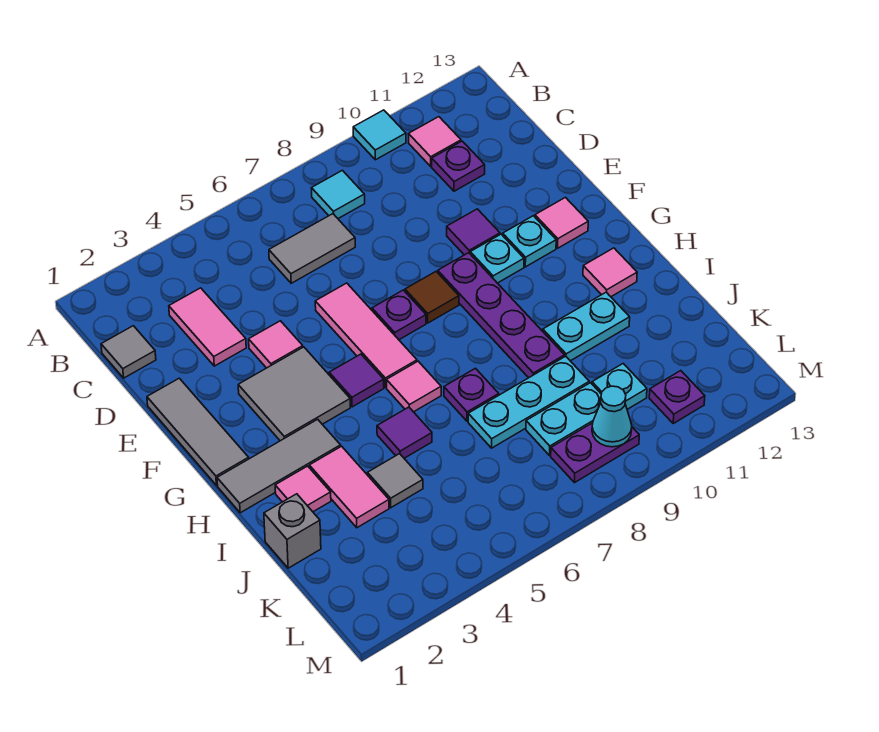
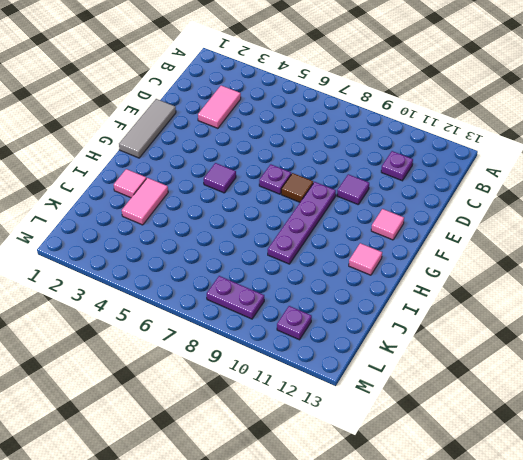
none -> cyan 1x1 tile [353,110,406,160]
none -> cyan 1x1 tile [311,170,365,219]
none -> pink 1x1 tile [409,117,461,166]
none -> grey 1x1 tile [101,326,156,378]

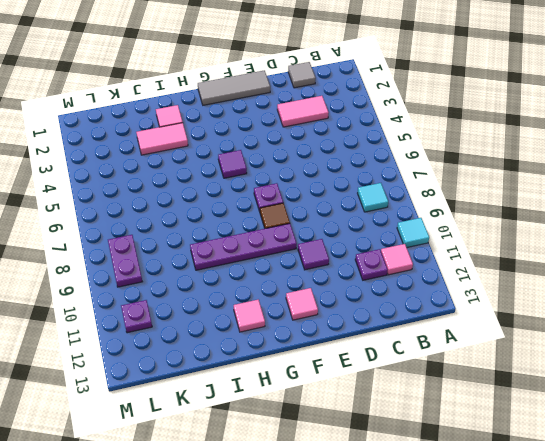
none -> grey 1x2 tile [269,214,355,283]
none -> pink 1x1 tile [249,321,303,368]
none -> pink 1x3 tile [315,283,417,388]
none -> grey 2x2 tile [238,347,350,441]

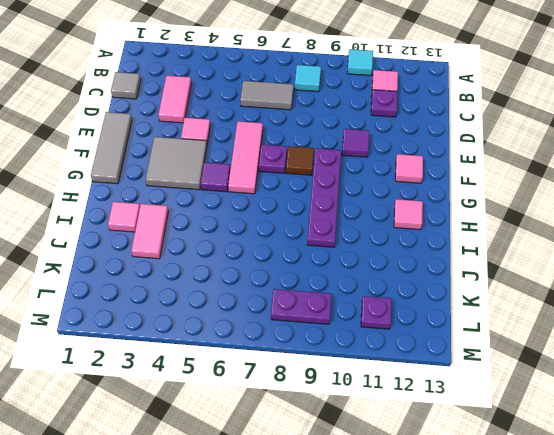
none -> cyan 1x1 plate [470,234,524,283]
none -> cyan 1x1 plate [503,216,556,267]
none -> grey 1x3 tile [217,419,341,513]
none -> pink 1x1 tile [386,361,441,412]

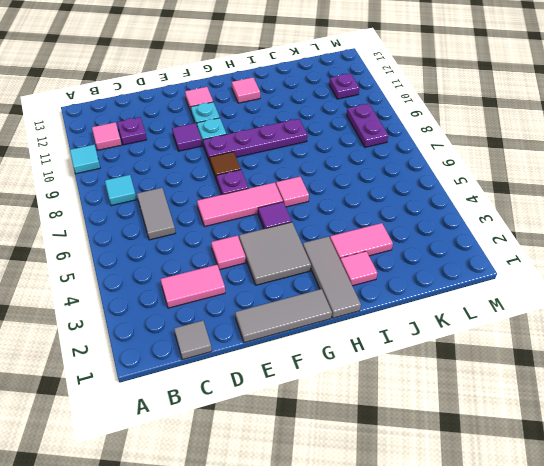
none -> purple 1x1 tile [377,407,432,458]
none -> purple 1x1 plate [444,368,499,421]
none -> cyan 1x2 plate [543,292,630,361]
none -> grey 1x1 brick [264,494,321,568]

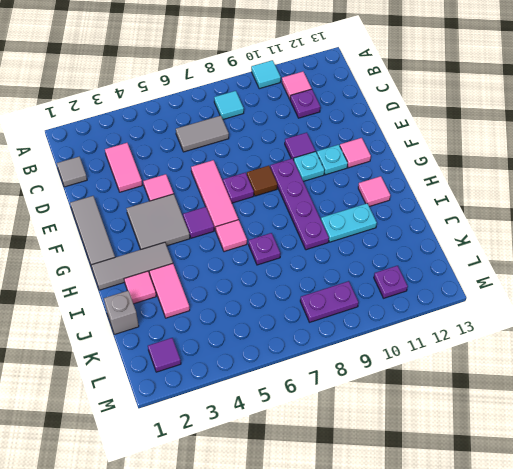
purple 1x1 tile [148,338,181,372] -> purple 1x1 tile moved to [377,407,432,458]
none -> grey 1x1 tile [367,454,423,508]
none -> cyan 1x3 plate [468,356,589,448]
none -> cyan 1x2 plate [526,383,601,455]
none -> cyan 1x1 plate [592,364,647,409]

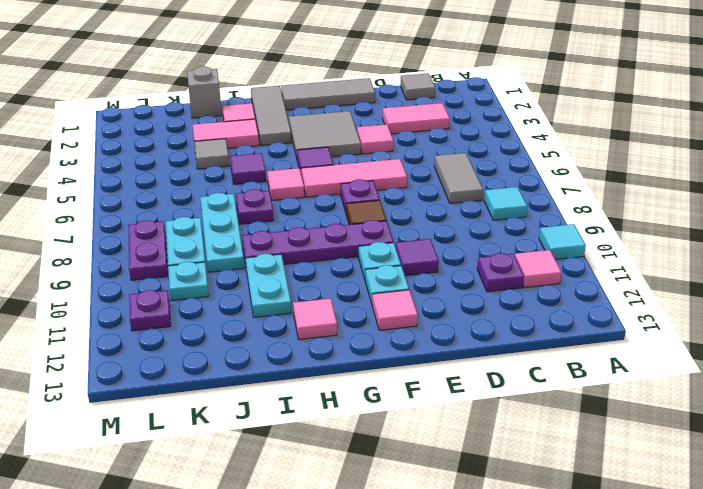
none -> cyan 1x1 cone [592,386,632,447]

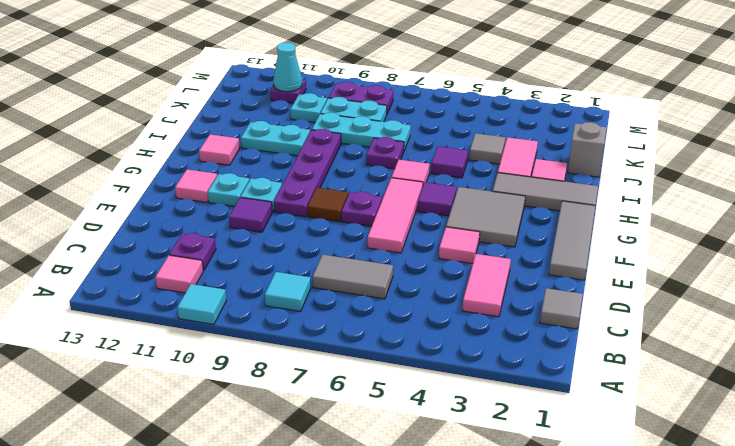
cyan 1x1 cone [273,42,302,92] -> cyan 1x1 cone moved to [592,386,632,447]

